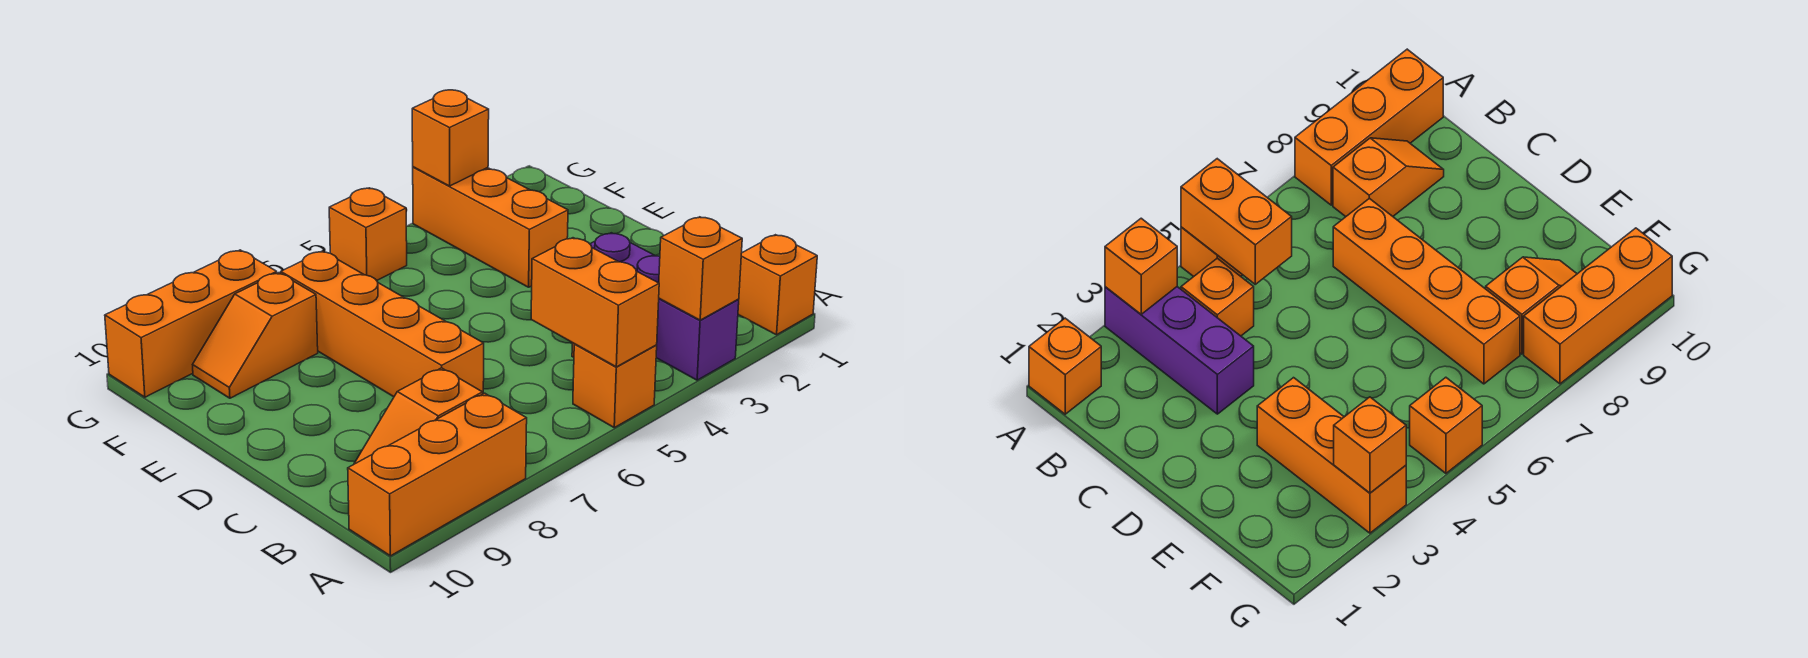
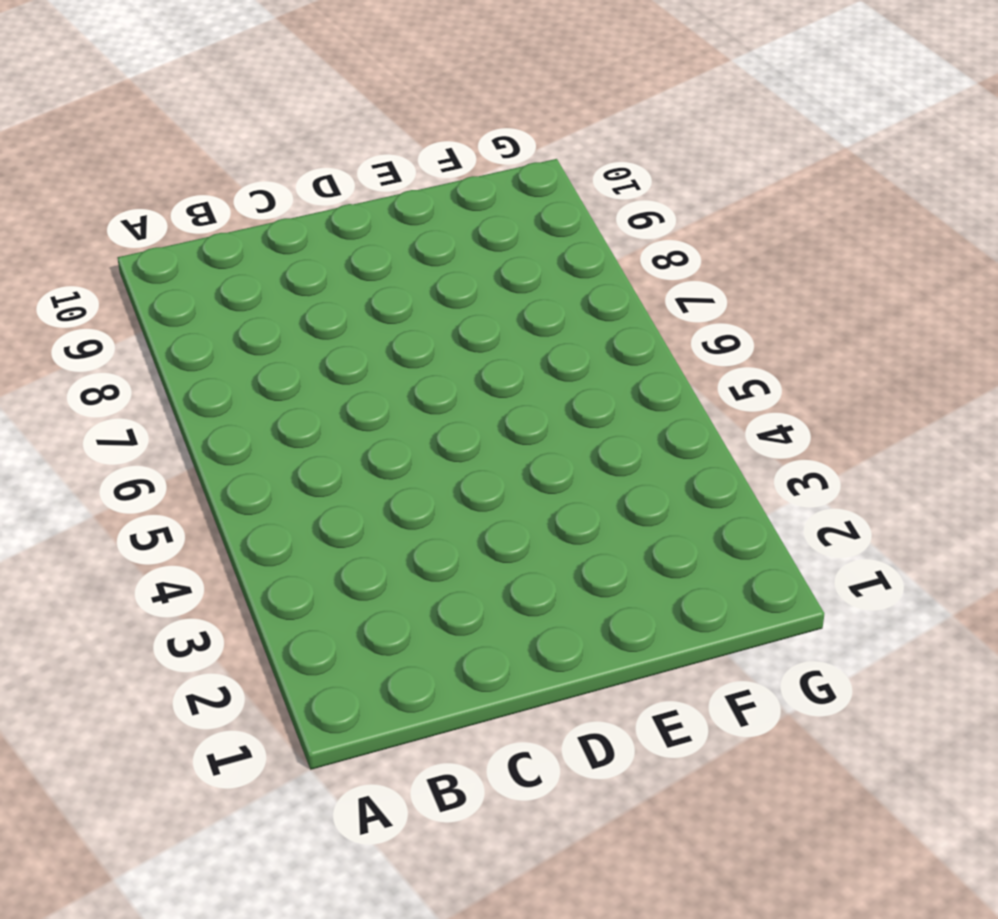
none -> orange 1x1 brick [738,235,817,335]
none -> purple 1x3 brick [590,233,739,380]
none -> orange 1x1 brick [573,344,657,428]

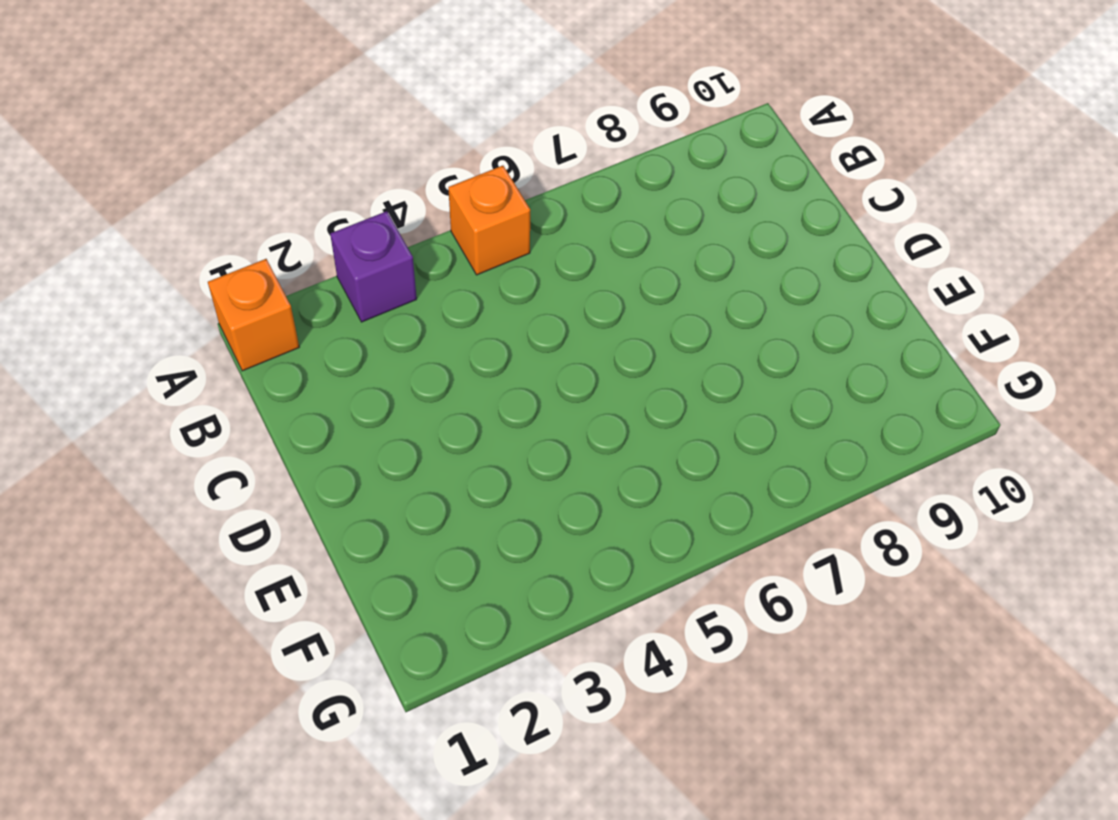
purple 1x1 brick [330,211,417,322] -> purple 1x3 brick [590,233,739,380]
none -> orange 1x3 brick [348,393,527,556]
none -> orange 1x1 brick [1181,258,1254,336]
none -> orange 1x2 slope [354,368,483,464]

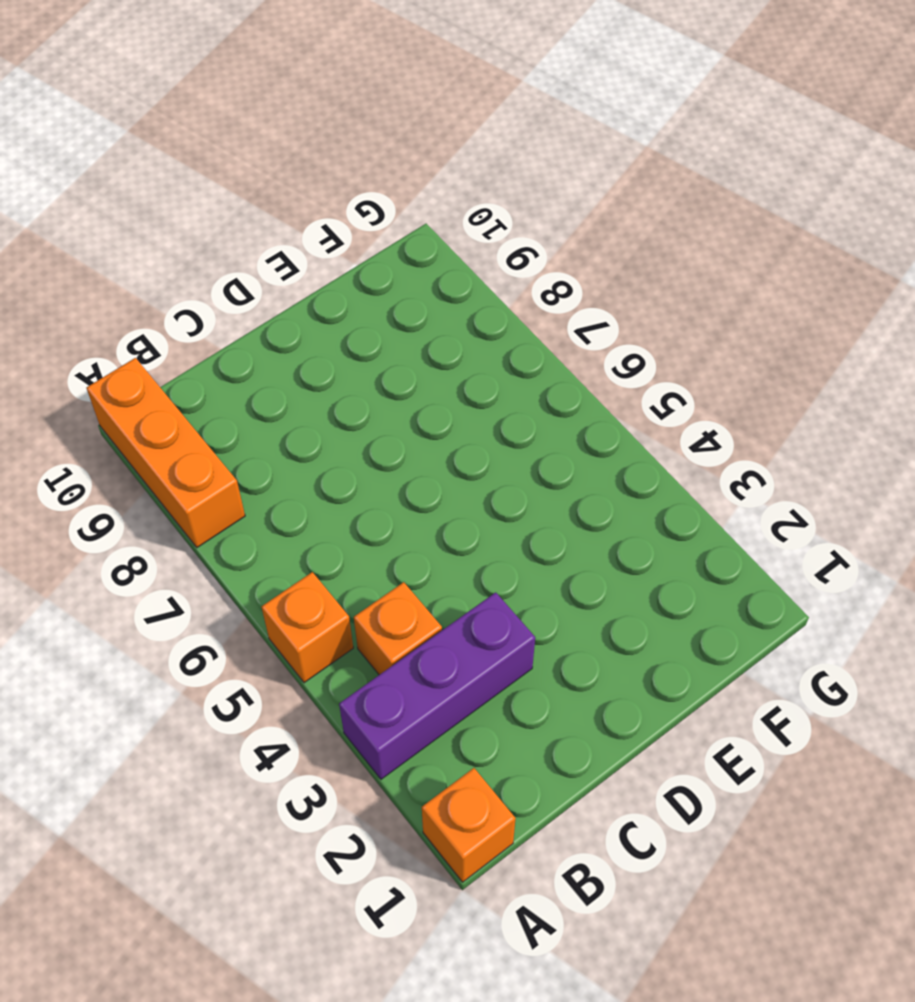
none -> orange 1x2 slope [354,368,483,464]
none -> orange 1x4 brick [281,251,484,397]
none -> orange 1x3 brick [413,167,568,287]

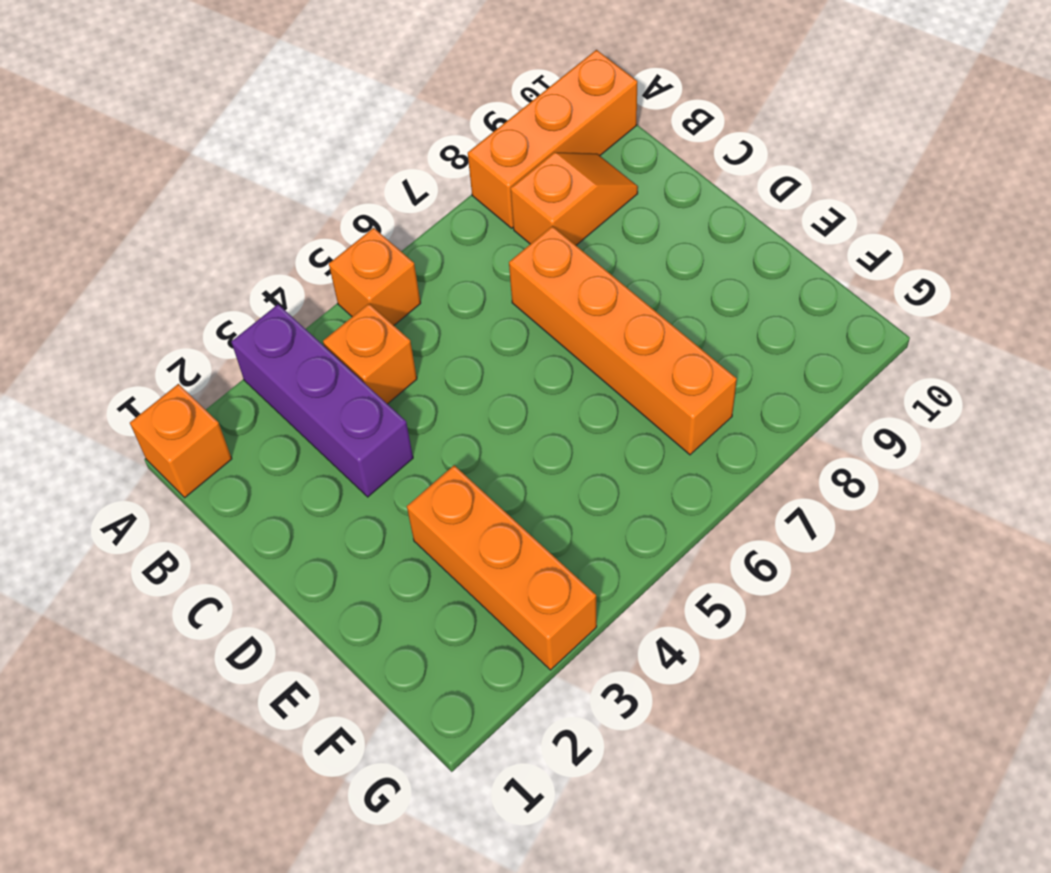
none -> orange 1x2 slope [193,273,318,398]
none -> orange 1x1 brick [329,188,407,281]
none -> orange 1x3 brick [105,250,277,397]

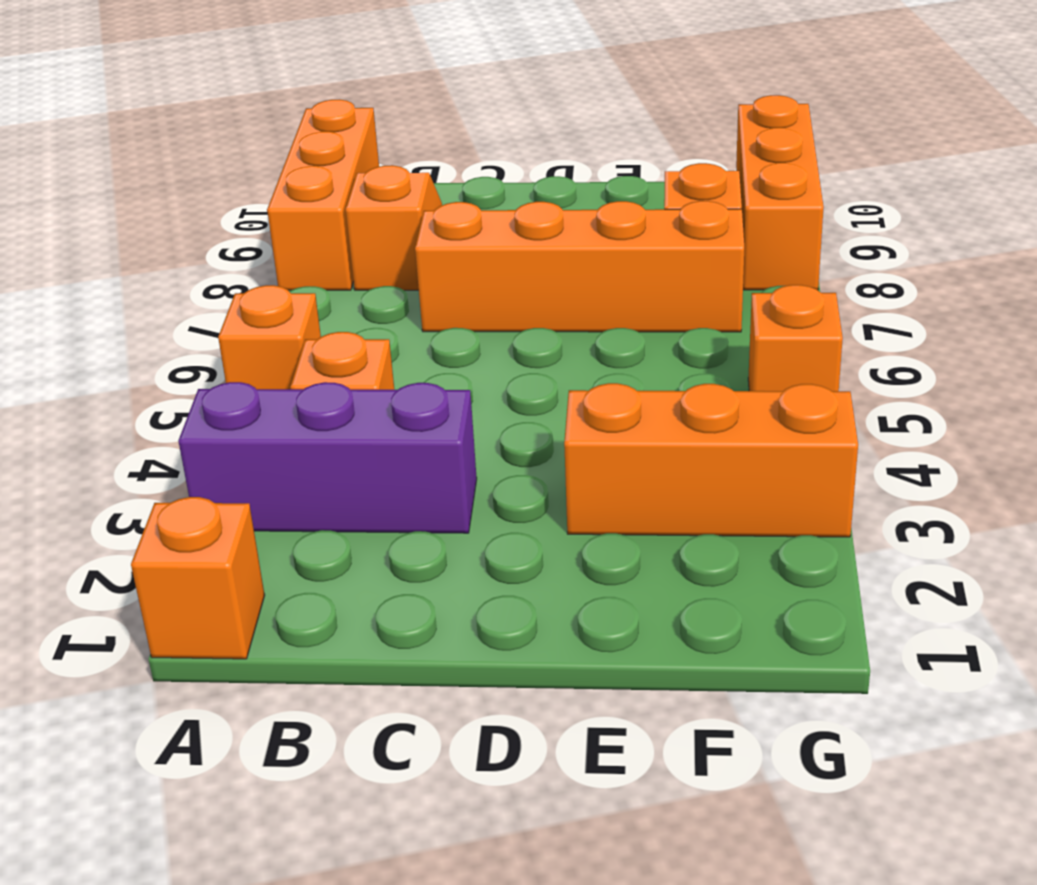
none -> orange 1x1 brick [659,217,742,320]
none -> orange 1x2 brick [531,238,659,367]
none -> orange 1x1 brick [412,90,489,186]

